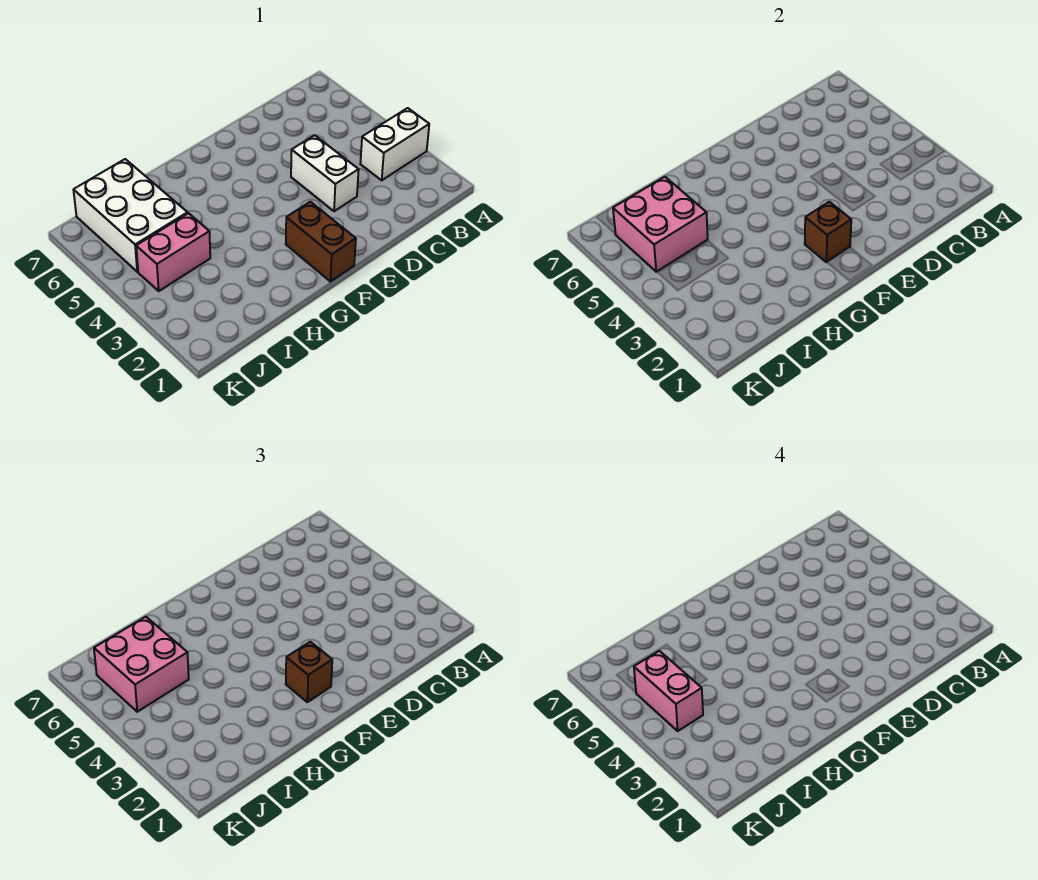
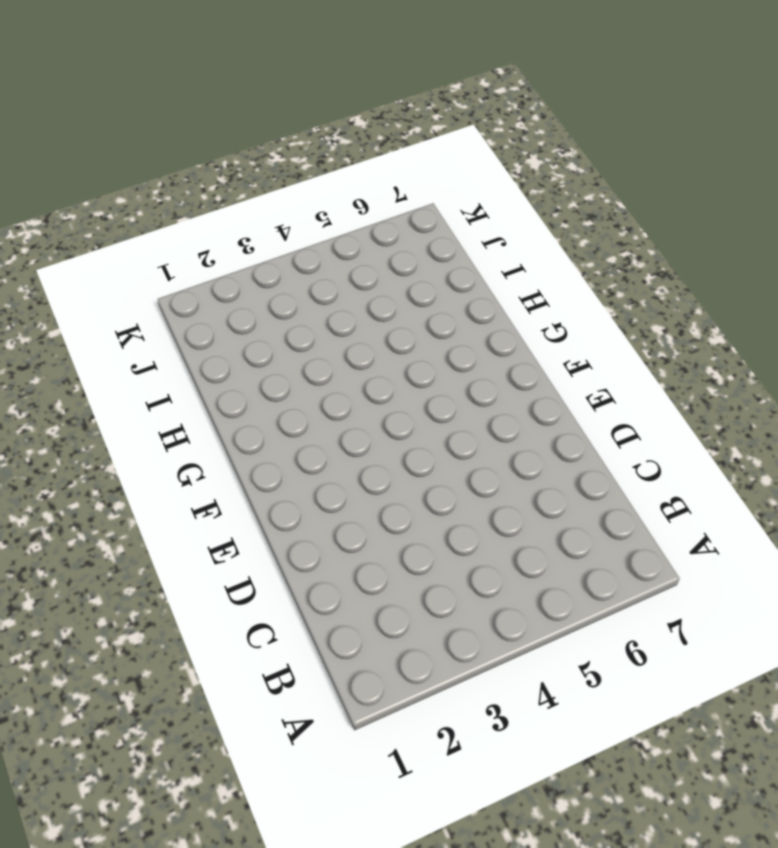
none -> white 1x2 brick [360,108,429,180]
none -> white 1x2 brick [291,135,359,211]

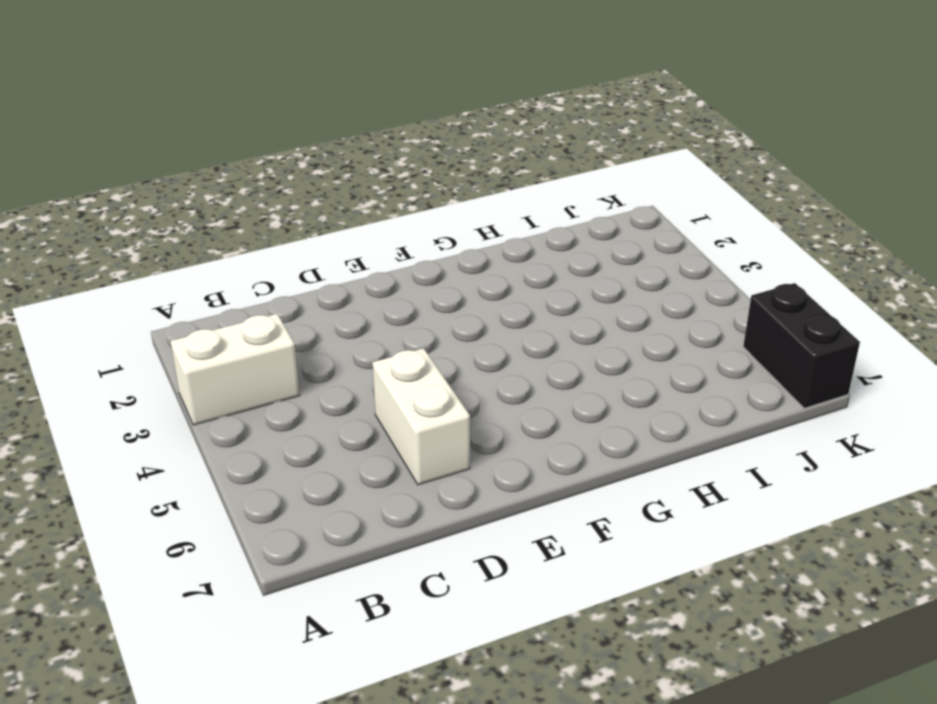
white 1x2 brick [372,348,470,485] -> white 1x2 brick moved to [291,135,359,211]
black 1x2 brick [743,283,860,408] -> none
none -> brown 1x2 brick [286,202,356,281]
none -> pink 1x2 brick [136,213,210,291]

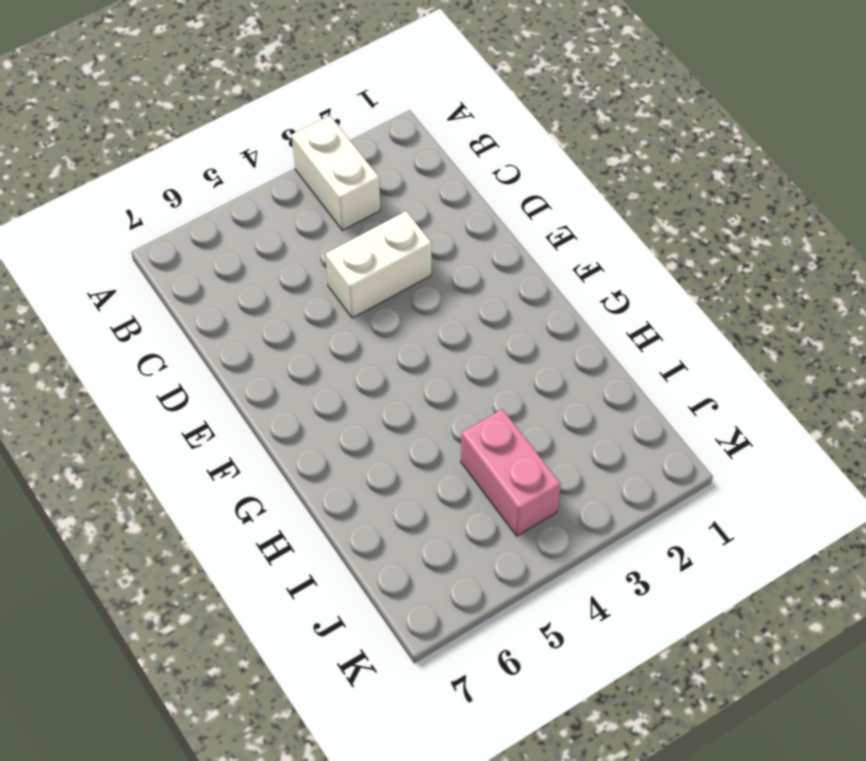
none -> brown 1x2 brick [286,202,356,281]
none -> white 2x3 brick [74,159,188,272]

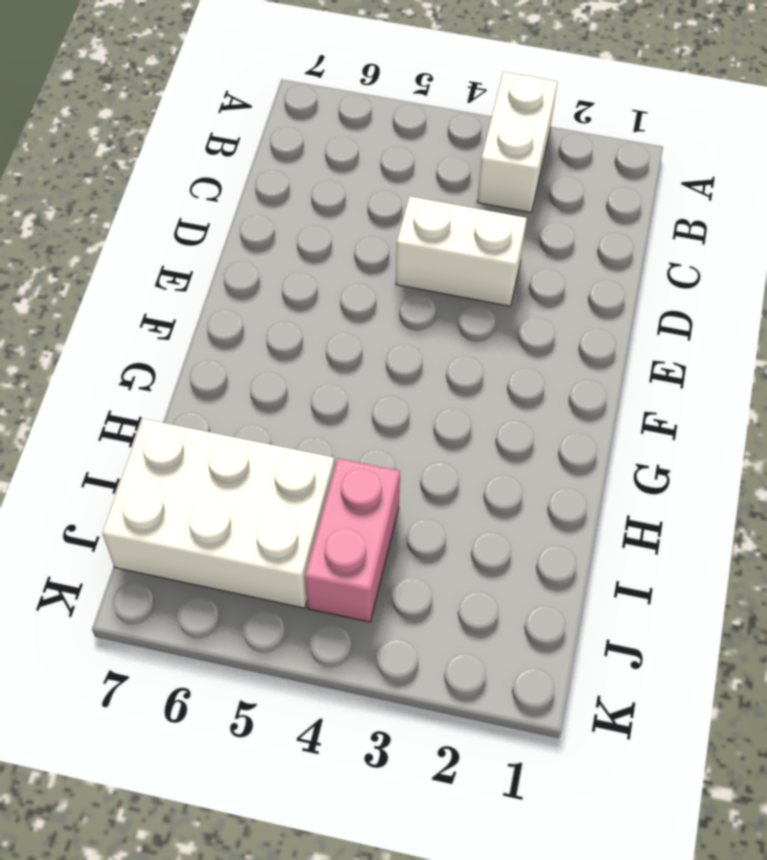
none -> brown 1x2 brick [286,202,356,281]
none -> brown 1x1 brick [805,202,851,262]

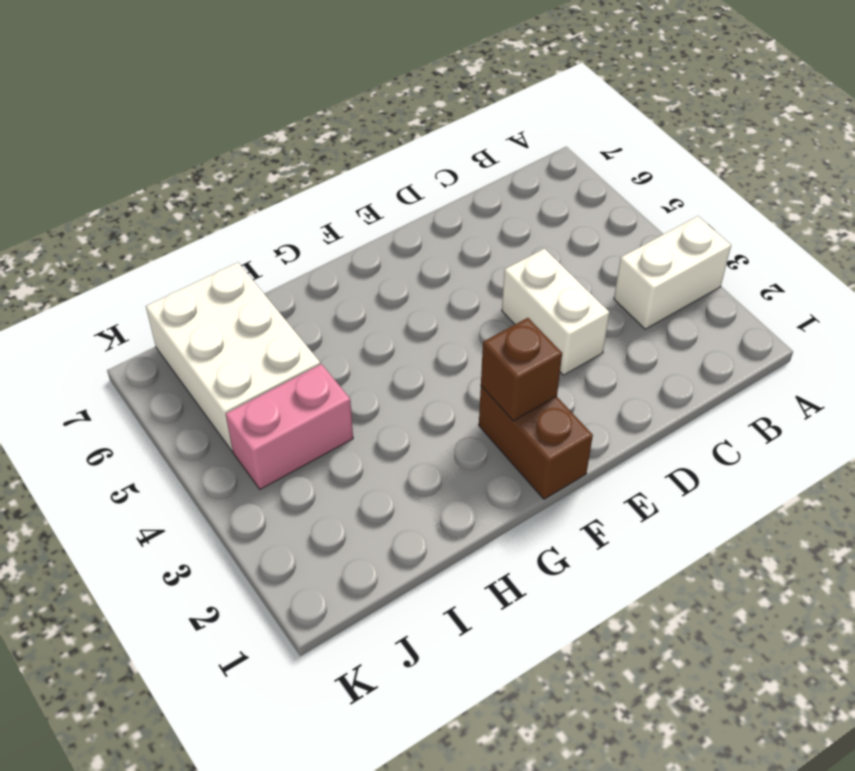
none -> pink 2x2 brick [613,177,708,272]
none -> brown 1x1 brick [286,642,332,702]

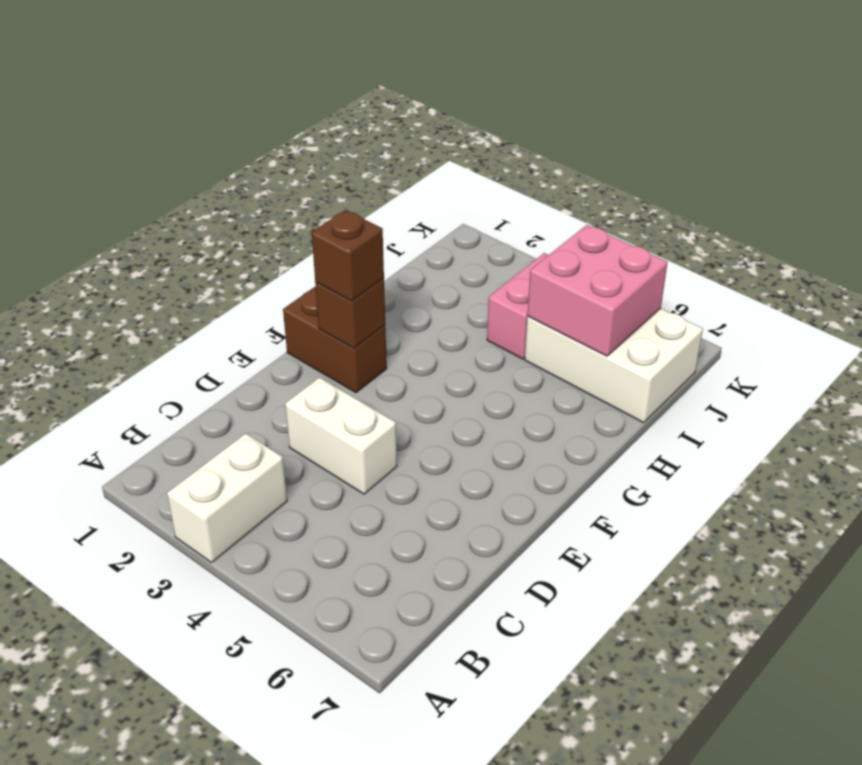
none -> pink 2x2 brick [94,617,189,712]
none -> pink 1x2 brick [634,651,703,731]

